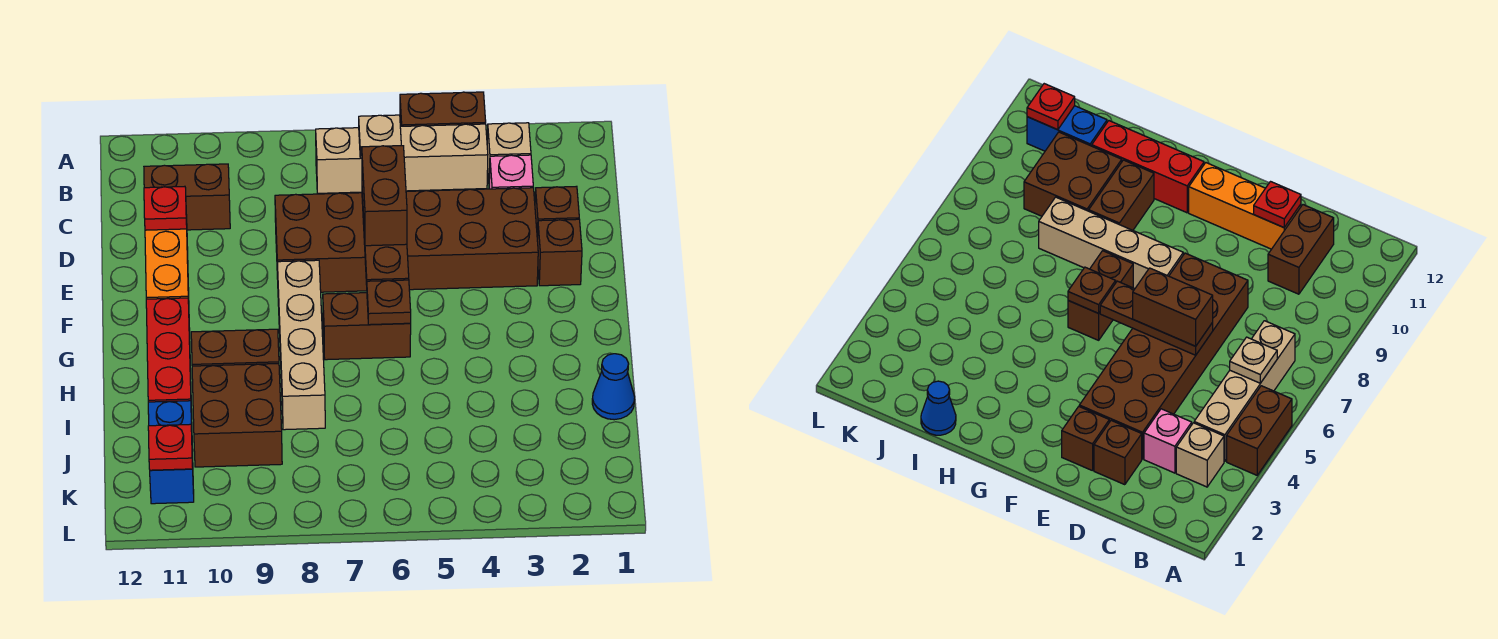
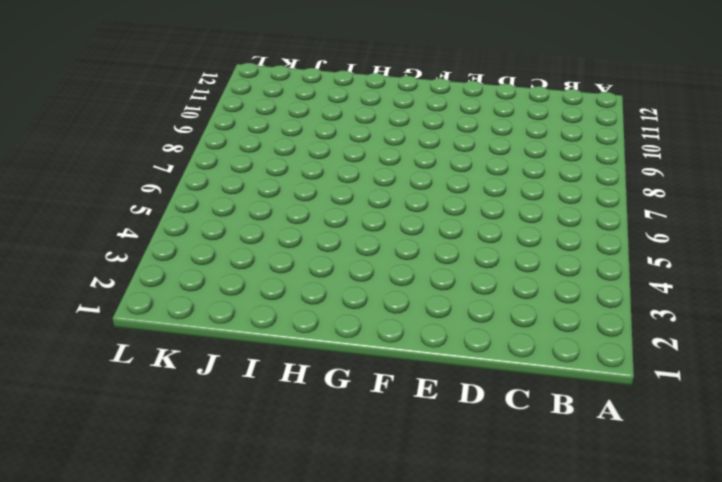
none -> brown 1x2 brick [400,92,486,126]
none -> tan 1x1 brick [487,123,531,179]
none -> tan 1x4 brick [316,124,488,193]

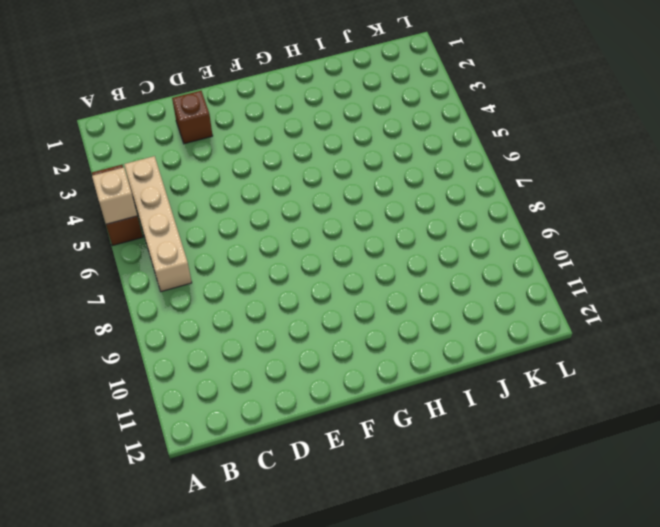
tan 1x1 brick [92,167,137,224] -> tan 1x1 brick moved to [487,123,531,179]
none -> pink 1x1 brick [489,155,533,189]
none -> brown 1x2 brick [144,164,230,230]
none -> brown 2x6 brick [275,188,538,292]

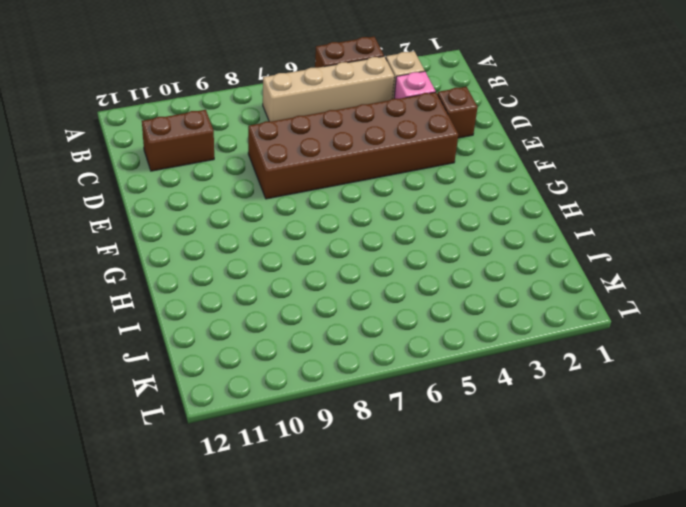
none -> orange 1x3 brick [145,215,189,302]
none -> brown 1x1 brick [537,219,582,286]
none -> tan 1x4 brick [277,260,325,430]

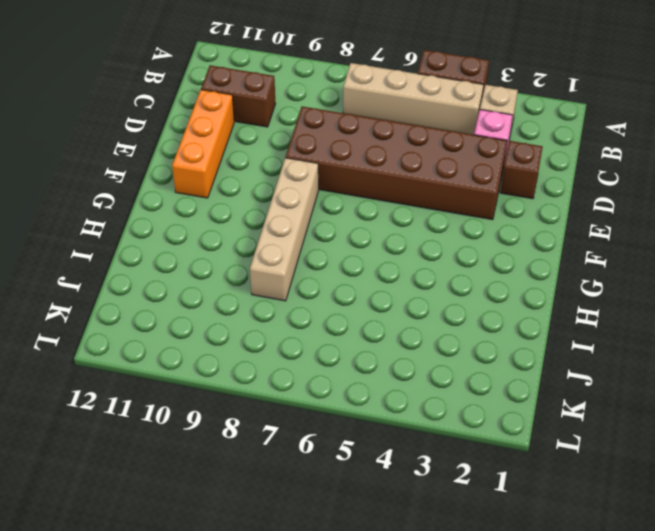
none -> brown 1x1 brick [537,219,582,286]
none -> brown 1x2 brick [323,293,411,360]
none -> red 1x3 brick [146,298,192,416]

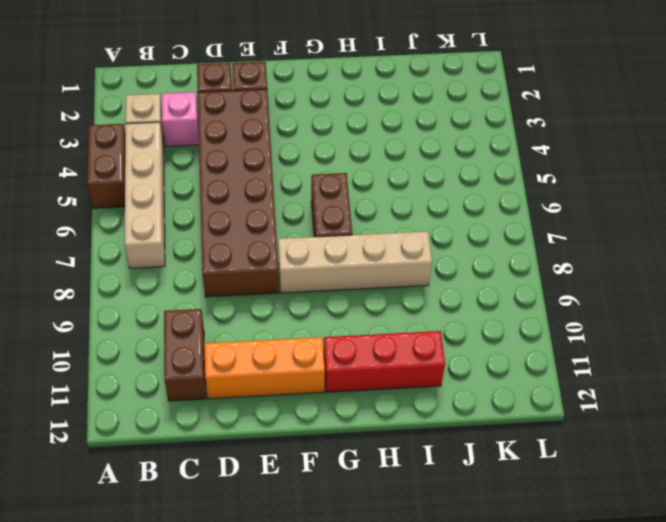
none -> brown 1x2 brick [191,329,279,366]
none -> blue 1x1 cone [592,354,635,420]
none -> brown 2x2 brick [192,364,282,467]

